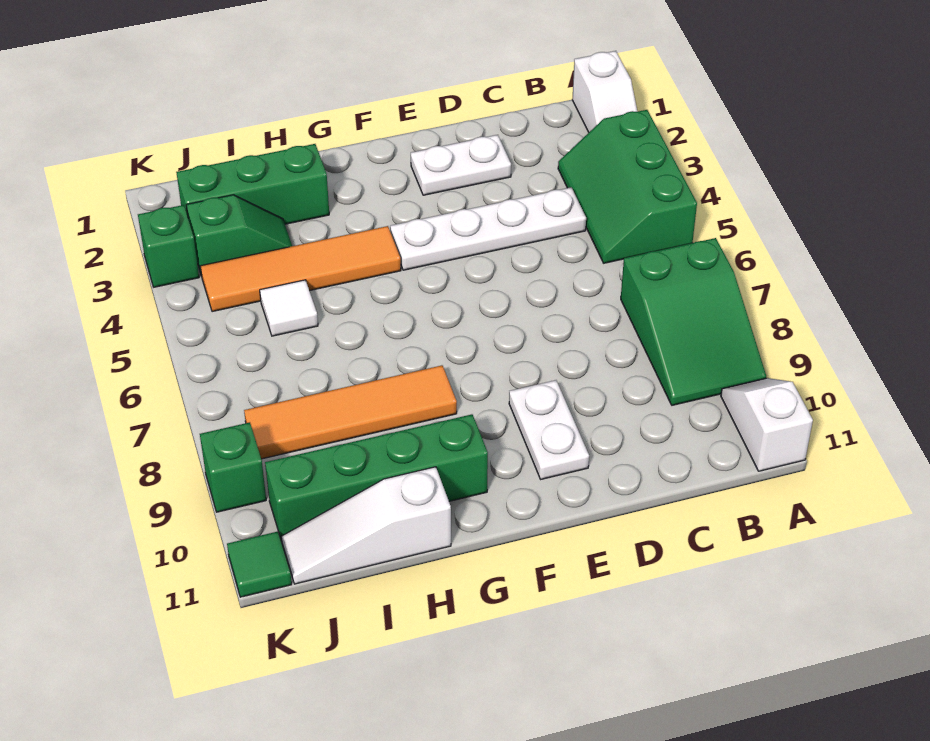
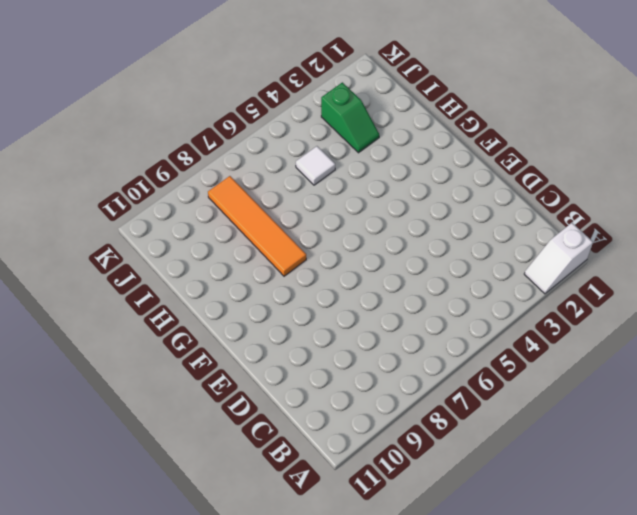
none -> green 2x3 slope [558,110,697,263]
none -> green 2x3 slope [621,238,766,405]
none -> white 1x2 slope [721,378,813,471]

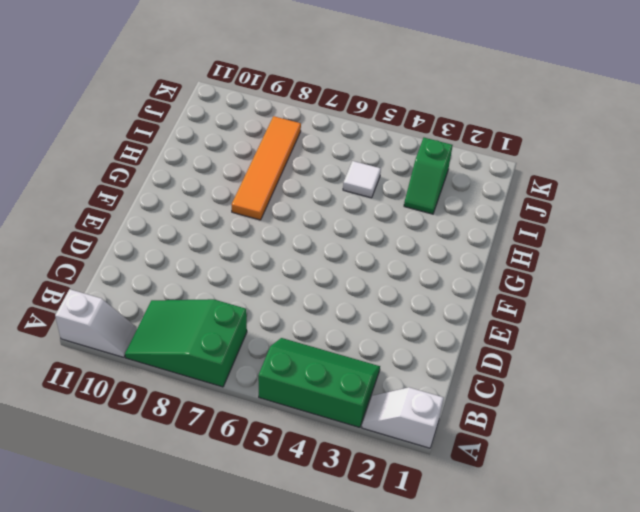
none -> white 1x4 plate [390,187,586,270]
none -> white 1x2 plate [411,135,511,195]
none -> white 1x2 plate [509,380,589,479]

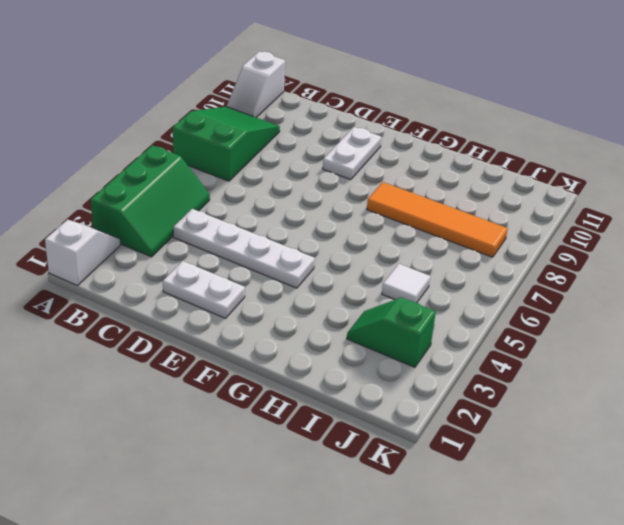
none -> orange 1x4 tile [200,226,401,312]
none -> green 1x4 brick [265,414,488,541]
none -> green 1x3 brick [176,144,329,224]

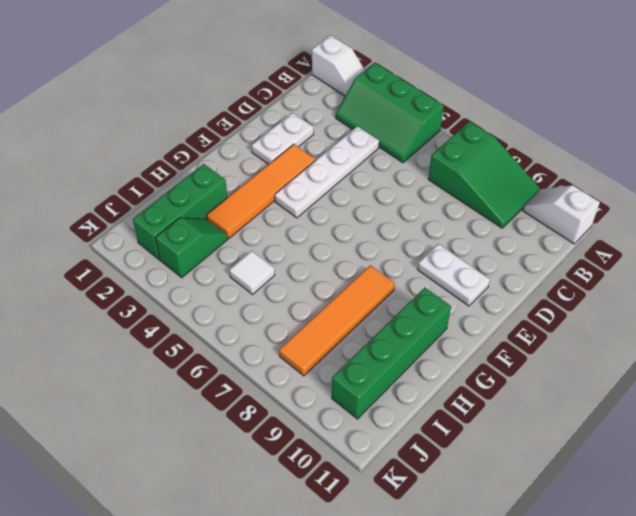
orange 1x4 tile [207,144,315,238] -> orange 1x4 tile moved to [200,226,401,312]
none -> white 1x3 slope [281,467,451,584]
none -> green 1x1 brick [138,205,199,287]
none -> green 1x1 brick [200,422,266,512]

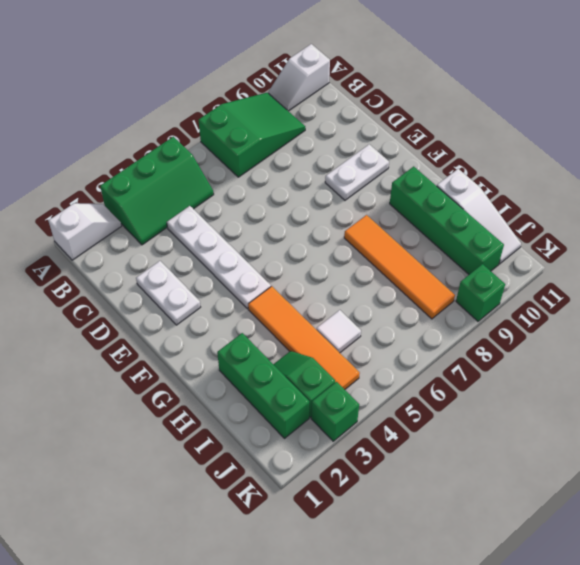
none -> green 1x1 tile [227,532,292,597]

